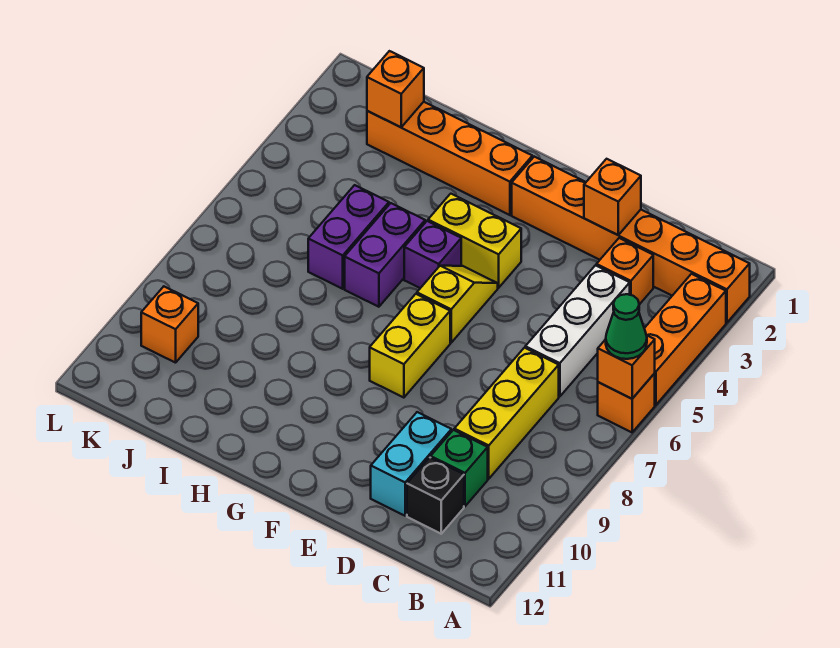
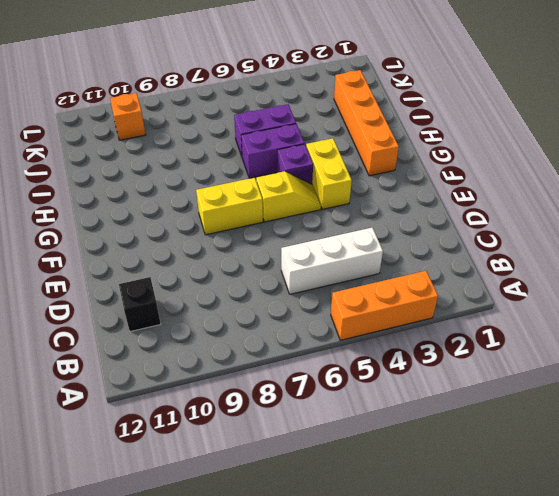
none -> orange 1x6 brick [512,157,750,323]
none -> orange 1x1 brick [598,374,655,432]
none -> orange 1x1 brick [596,238,653,305]

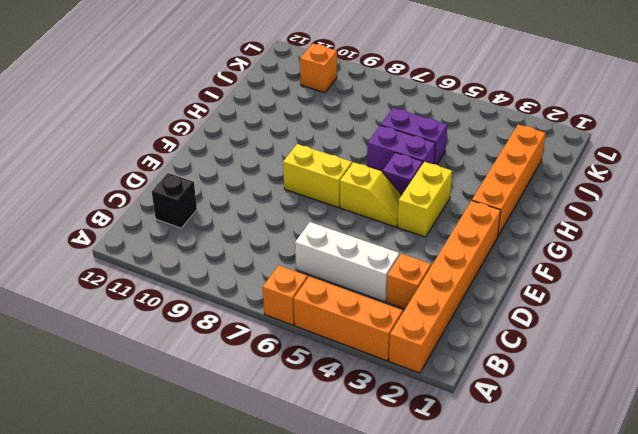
none -> yellow 1x3 brick [454,348,559,479]
none -> green 1x1 brick [431,430,488,506]
none -> cyan 1x2 brick [371,412,452,516]

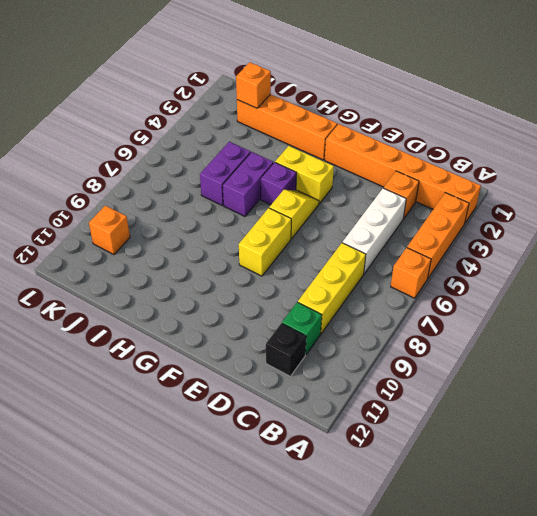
none -> cyan 1x2 brick [371,412,452,516]
none -> orange 1x1 brick [598,336,655,399]
none -> orange 1x1 brick [584,159,641,235]

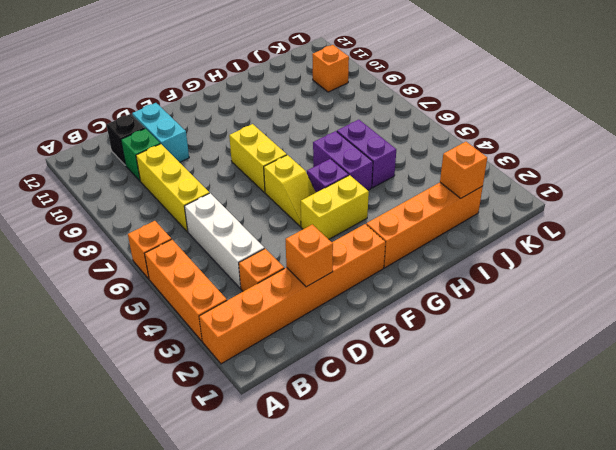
none -> orange 1x1 brick [598,336,655,399]
none -> green 1x1 cone [606,294,647,359]

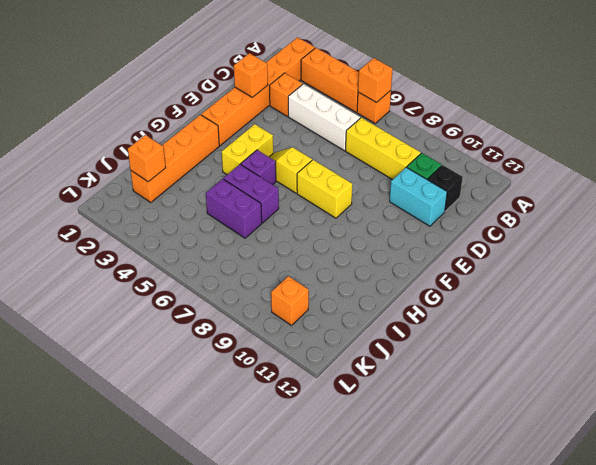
none -> green 1x1 cone [606,294,647,359]

